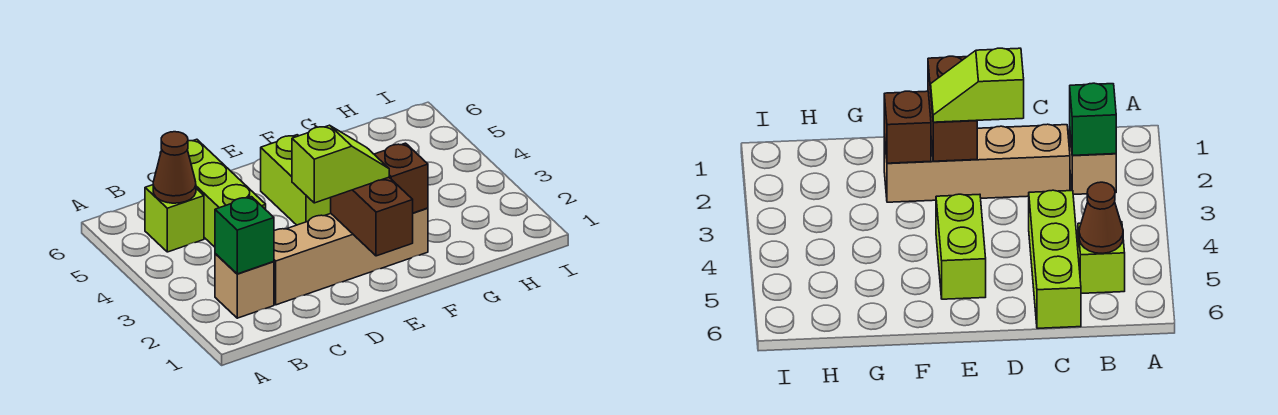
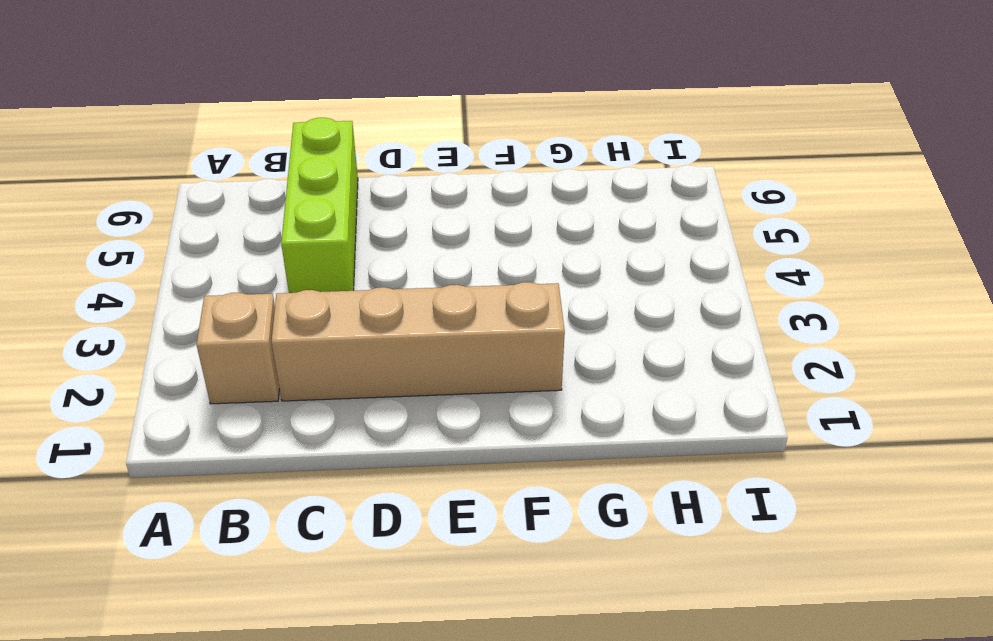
none -> lime 1x1 brick [145,185,204,252]
none -> lime 1x2 brick [261,135,331,225]

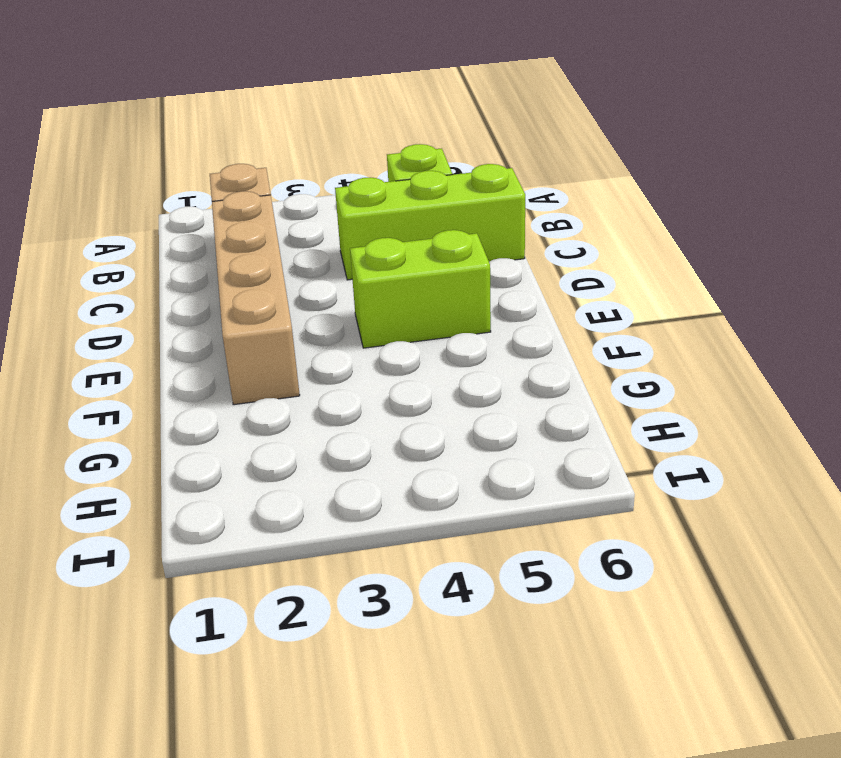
none -> green 1x1 brick [215,197,274,274]
none -> brown 1x1 cone [153,132,196,203]

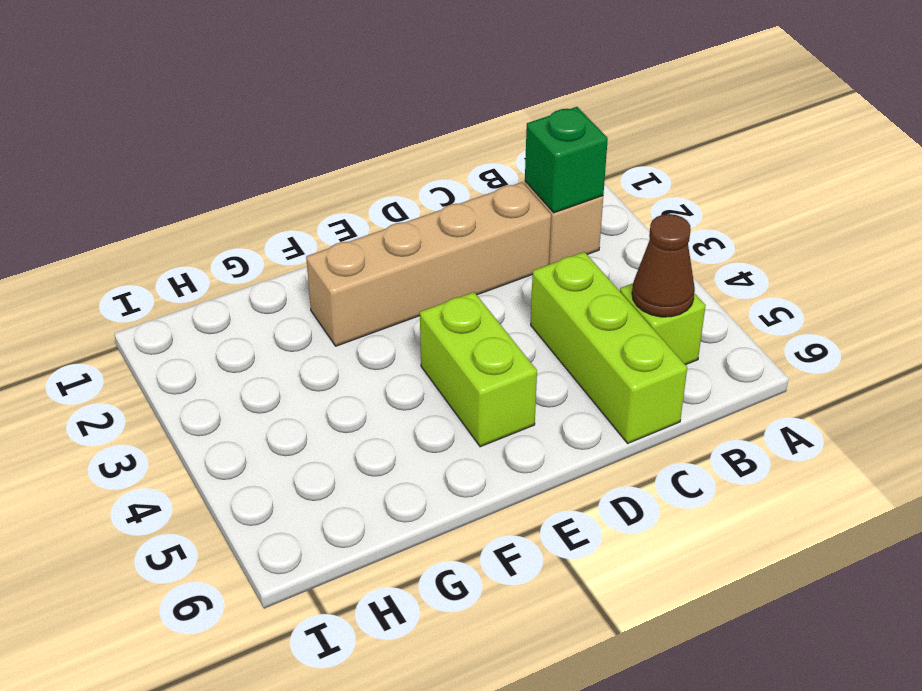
none -> brown 1x2 brick [331,177,413,256]
none -> brown 1x1 brick [374,143,428,213]

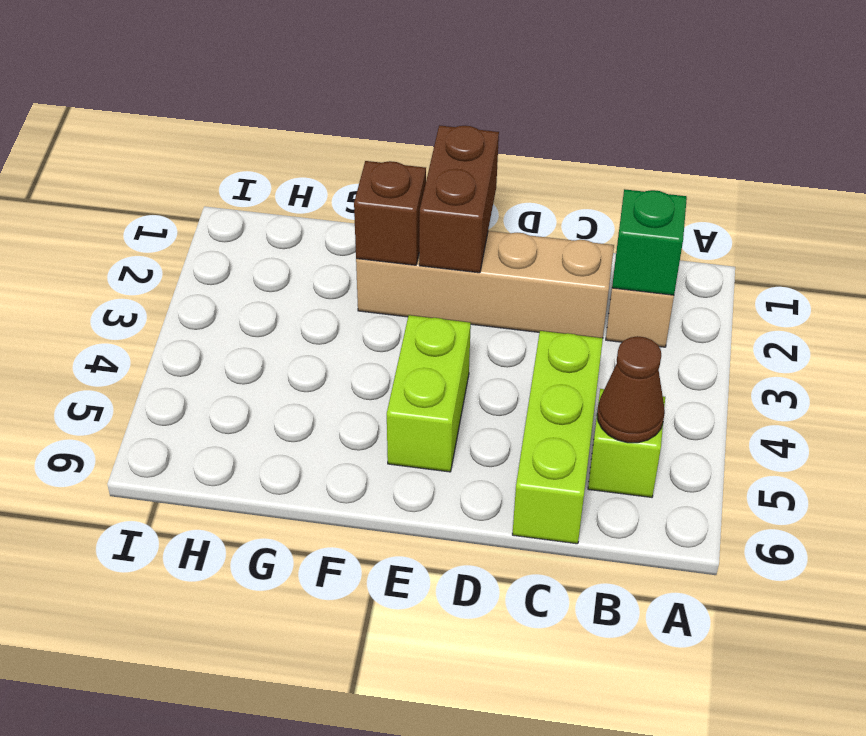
none -> lime 1x2 slope [292,125,389,203]

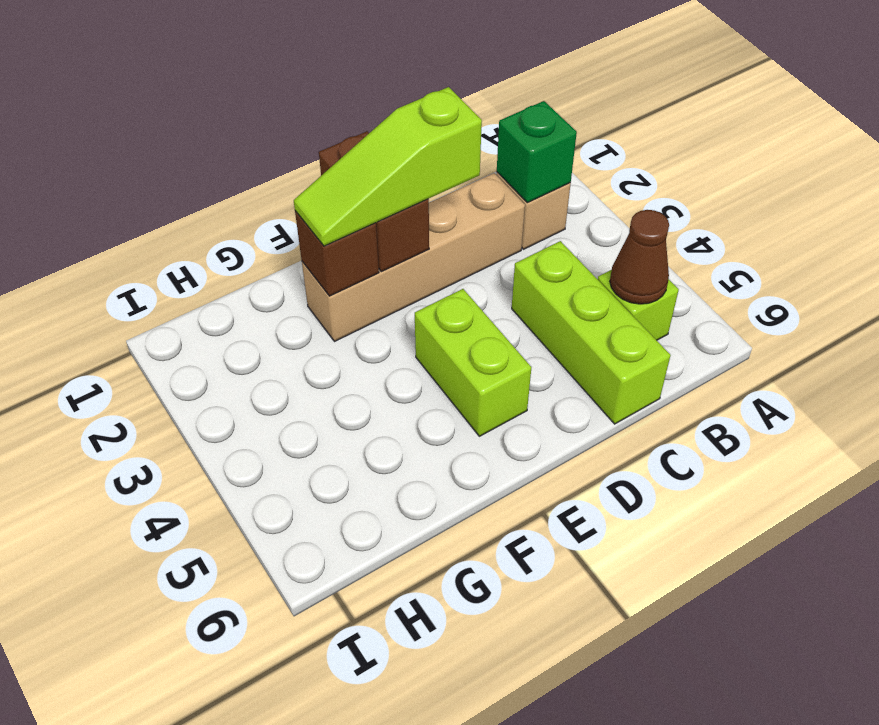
lime 1x3 slope [294,87,482,246] -> lime 1x2 slope [292,125,389,203]

